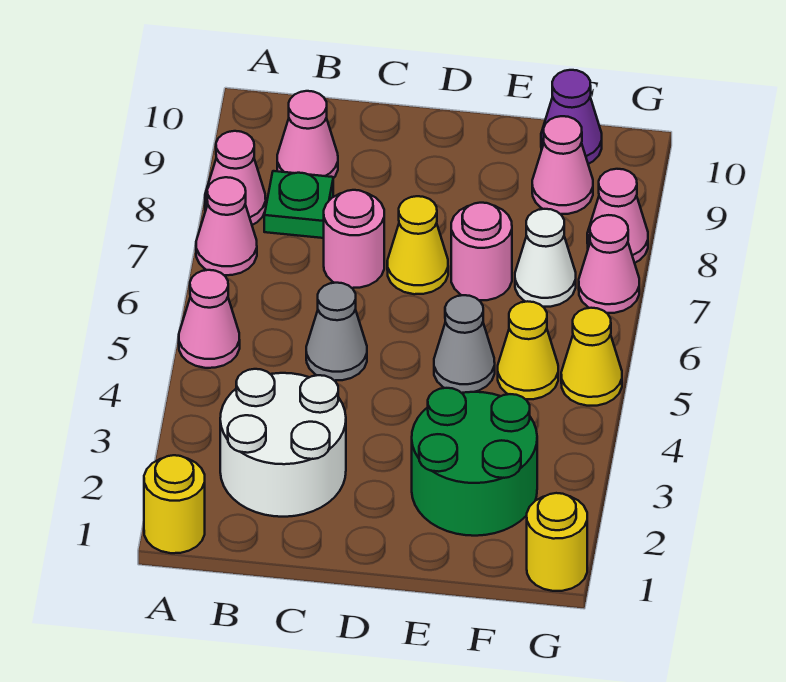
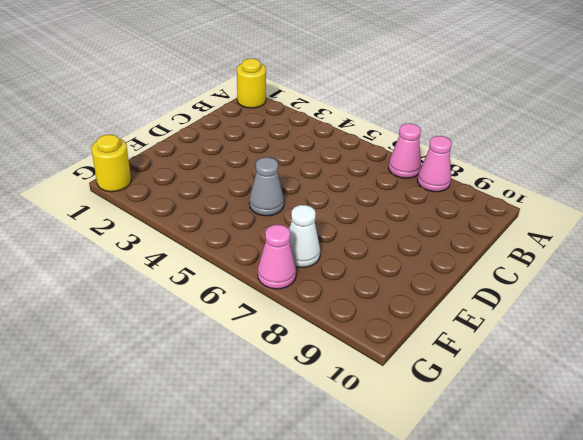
none -> pink 1x1 cone [179,270,240,368]
none -> white 2x2 round brick [220,369,346,517]
none -> green 1x1 plate [264,171,333,238]

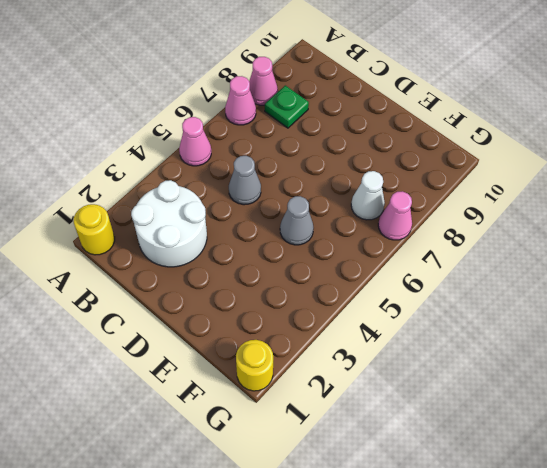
none -> pink 1x1 cone [277,91,338,178]
none -> pink 1x1 round brick [324,190,384,288]
none -> yellow 1x1 cone [387,196,448,294]

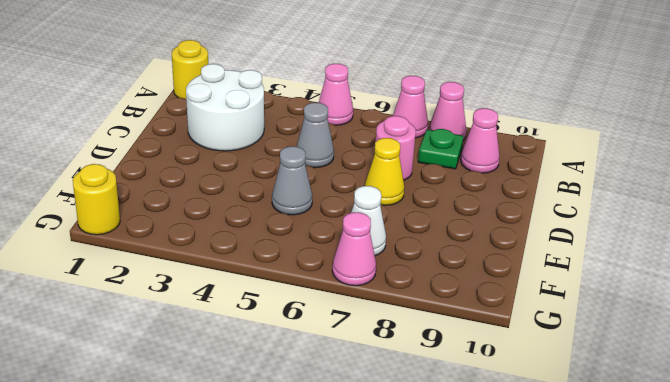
none -> green 2x2 round brick [412,388,537,536]
none -> pink 1x1 round brick [451,203,512,300]
none -> yellow 1x1 cone [498,301,558,399]

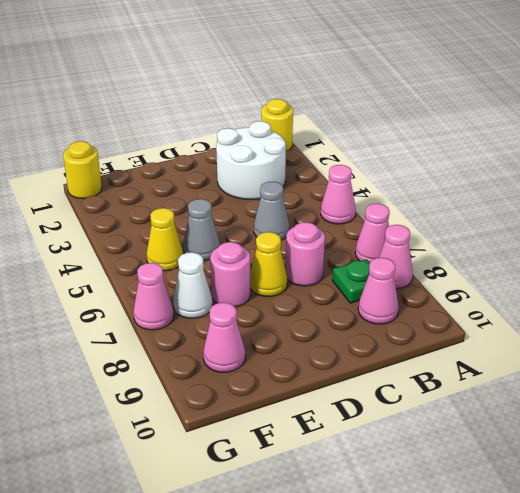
none -> green 2x2 round brick [412,388,537,536]
none -> purple 1x1 cone [541,70,602,164]
none -> yellow 1x1 cone [561,308,622,406]

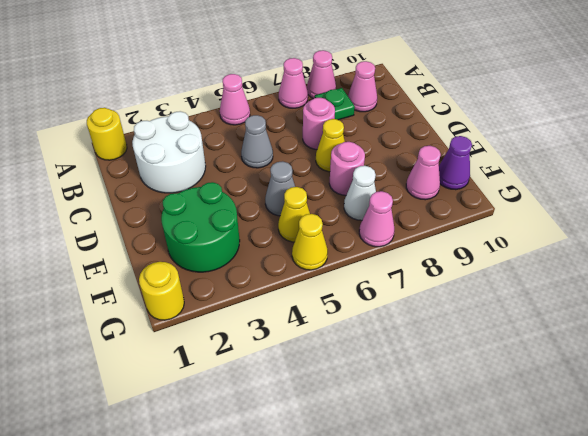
none -> pink 1x1 cone [587,169,648,263]

